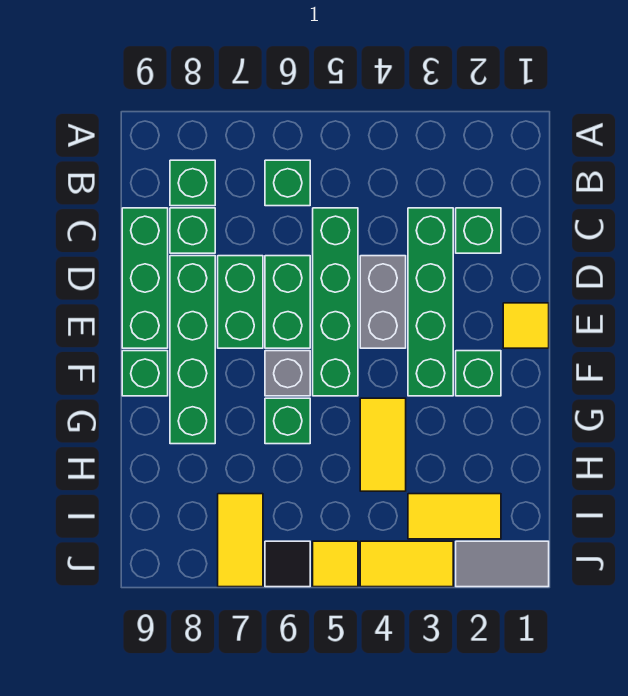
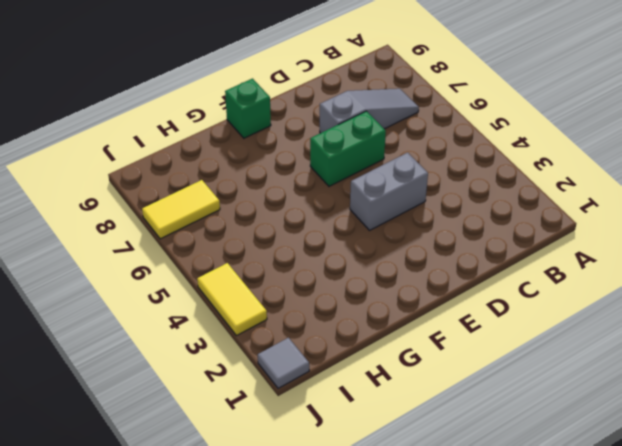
grey 1x3 slope [320,89,419,133] -> green 1x2 brick [218,256,263,348]
grey 1x1 tile [258,338,309,388] -> grey 1x2 tile [456,541,549,587]
none -> green 1x1 brick [265,160,310,206]
none -> green 1x1 brick [170,160,215,206]
none -> green 1x1 brick [456,208,501,253]

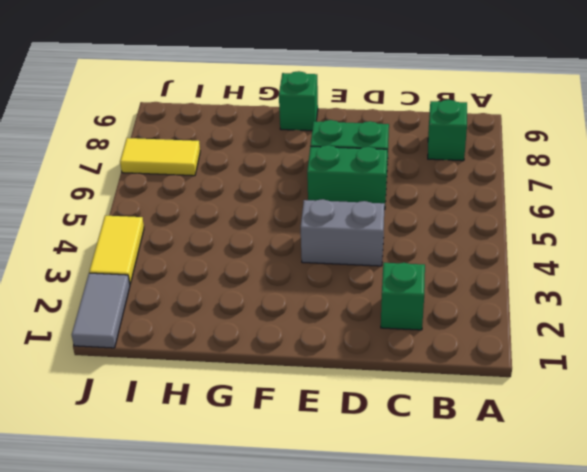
none -> green 1x1 brick [265,160,310,206]
none -> green 1x4 brick [408,208,453,396]
none -> green 1x4 brick [313,208,358,396]

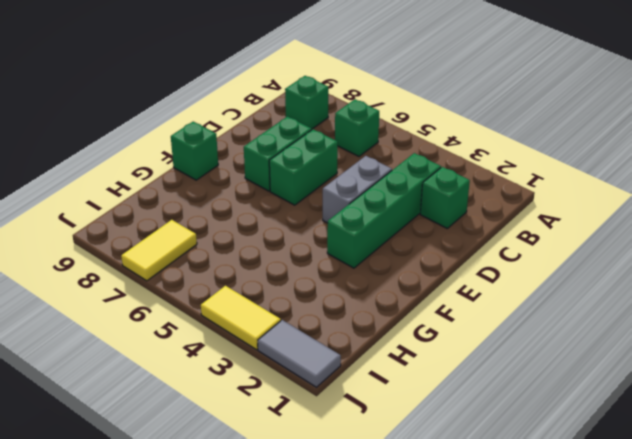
none -> green 1x4 brick [313,208,358,396]
none -> green 1x1 brick [170,208,215,253]
none -> green 1x3 brick [122,208,168,348]

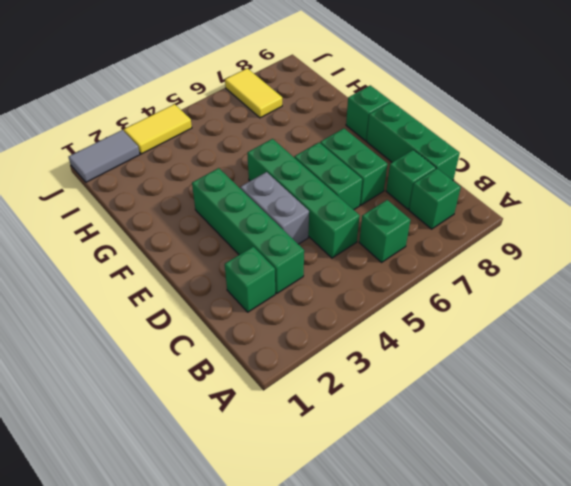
none -> green 1x4 brick [170,256,215,444]
none -> yellow 1x1 tile [503,303,549,348]
none -> green 1x1 brick [456,351,501,396]

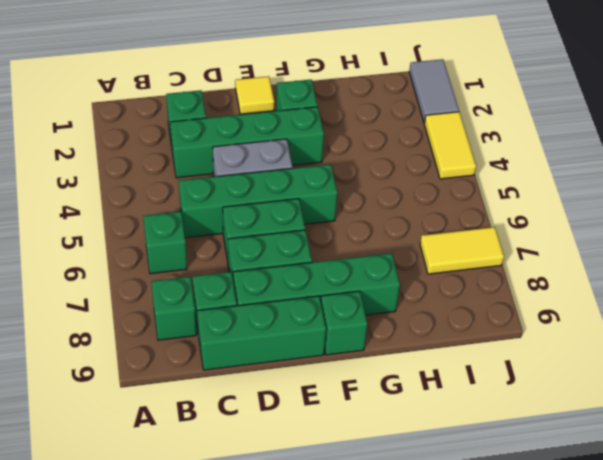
none -> grey 1x1 brick [265,351,310,396]
none -> yellow 1x2 tile [360,398,406,491]
none -> green 1x1 brick [265,398,310,444]

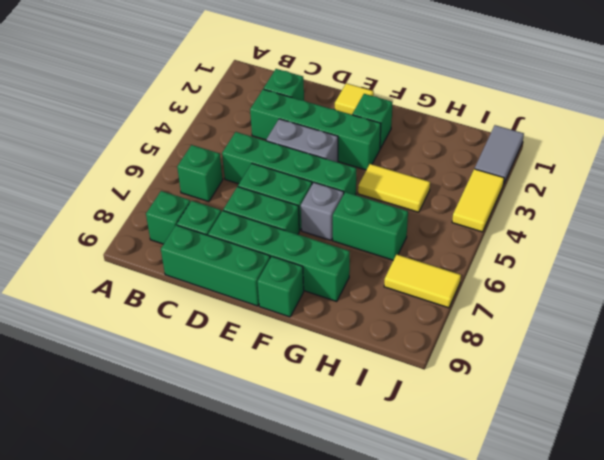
green 1x2 brick [333,192,408,260] -> green 1x1 brick [265,398,310,444]
none -> yellow 1x2 tile [408,494,501,539]
none -> yellow 1x1 tile [313,541,358,587]
none -> black 1x1 tile [265,541,310,587]

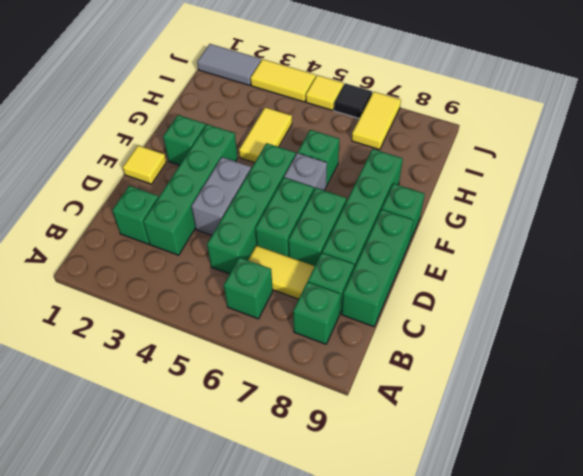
yellow 1x2 tile [248,246,315,299] -> yellow 1x2 tile moved to [408,494,501,539]

